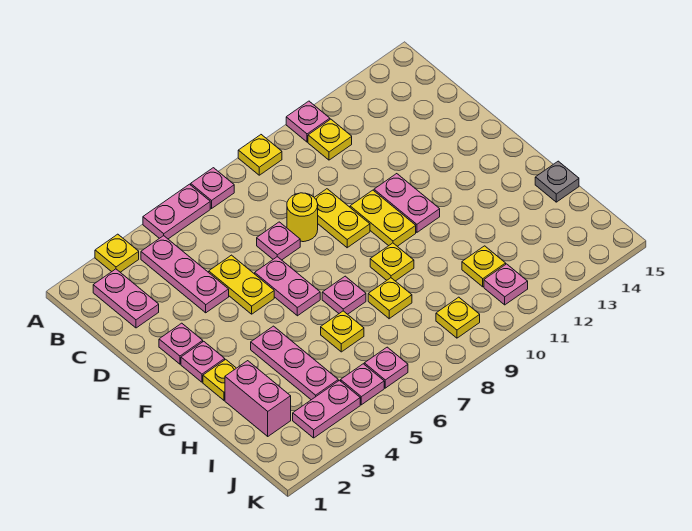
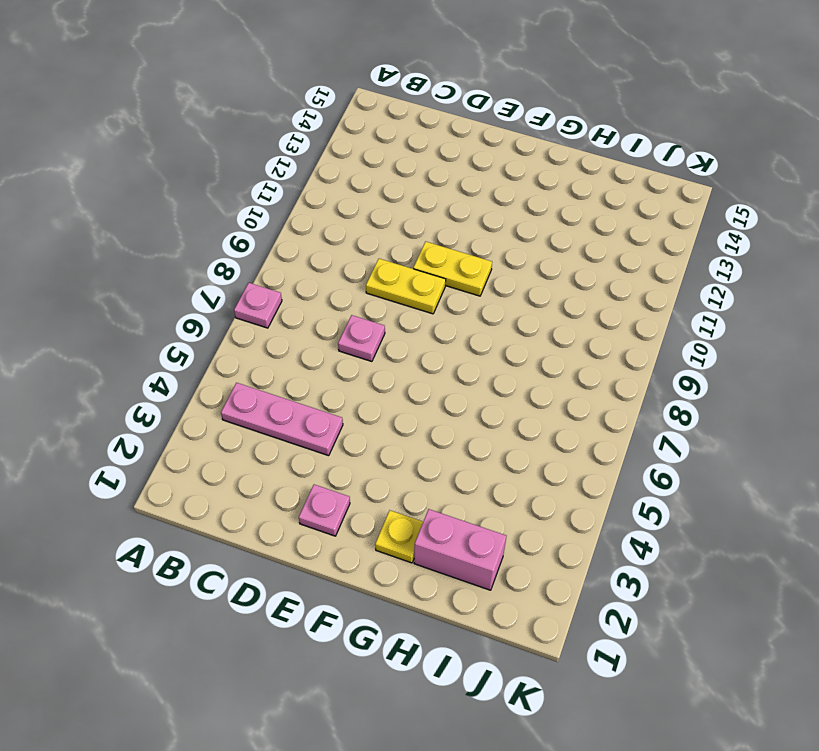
none -> yellow 1x1 plate [95,234,139,272]
none -> pink 1x2 plate [143,184,210,239]
none -> yellow 1x1 plate [238,135,282,175]
none -> pink 1x1 plate [286,101,330,142]

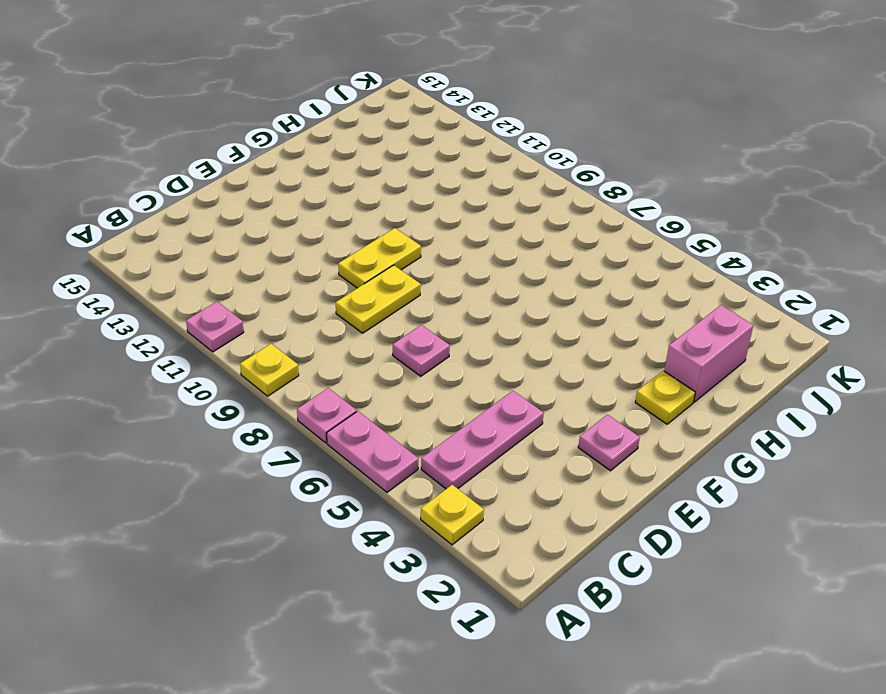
none -> pink 1x2 plate [93,269,159,328]
none -> yellow 1x1 plate [308,119,352,160]
none -> yellow 1x2 plate [209,255,274,314]
none -> yellow 1x1 round brick [287,193,318,242]

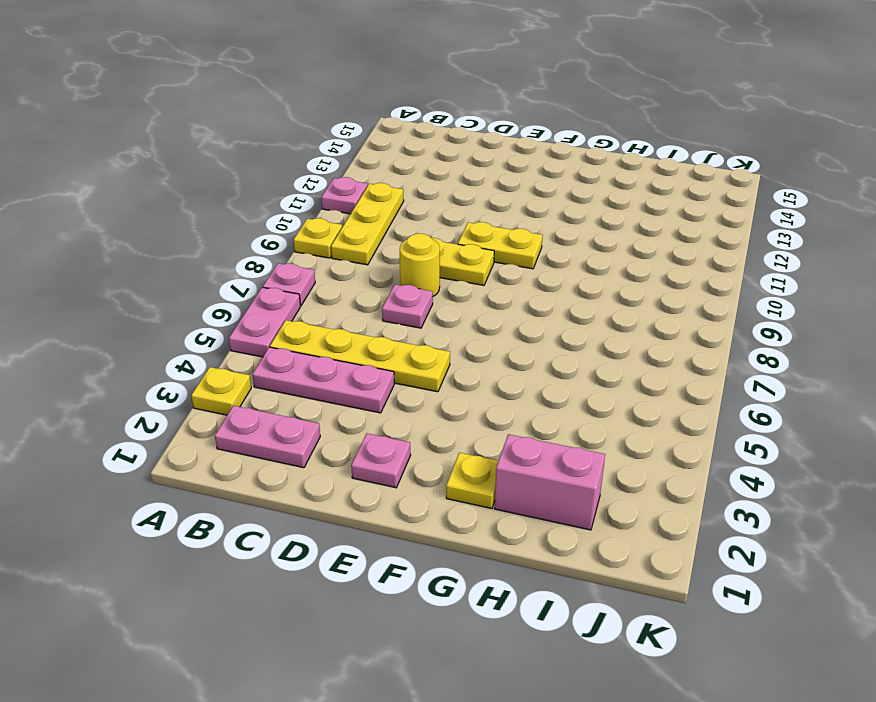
yellow 1x4 plate [270,320,450,392] -> yellow 1x2 plate [209,255,274,314]
yellow 1x3 plate [331,183,404,265] -> yellow 1x1 plate [308,119,352,160]
none -> pink 1x2 plate [255,257,320,316]
none -> pink 1x2 plate [374,174,440,232]
none -> pink 1x1 plate [181,341,225,382]
none -> pink 1x3 plate [251,326,338,400]

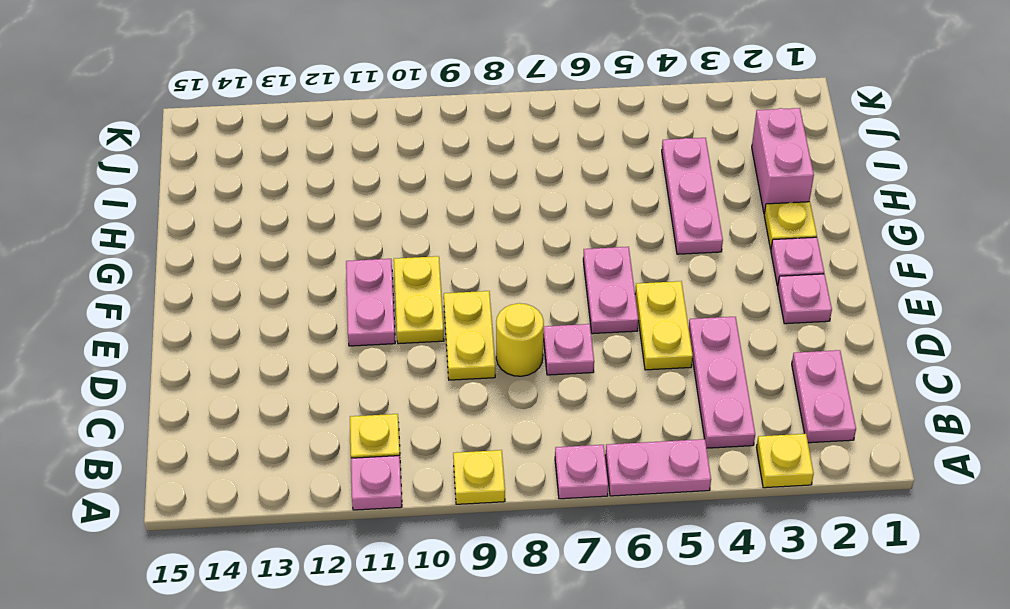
none -> pink 1x1 plate [322,276,366,314]
none -> yellow 1x1 plate [370,243,414,281]
none -> yellow 1x1 plate [321,311,364,352]
none -> yellow 1x1 plate [368,278,412,319]

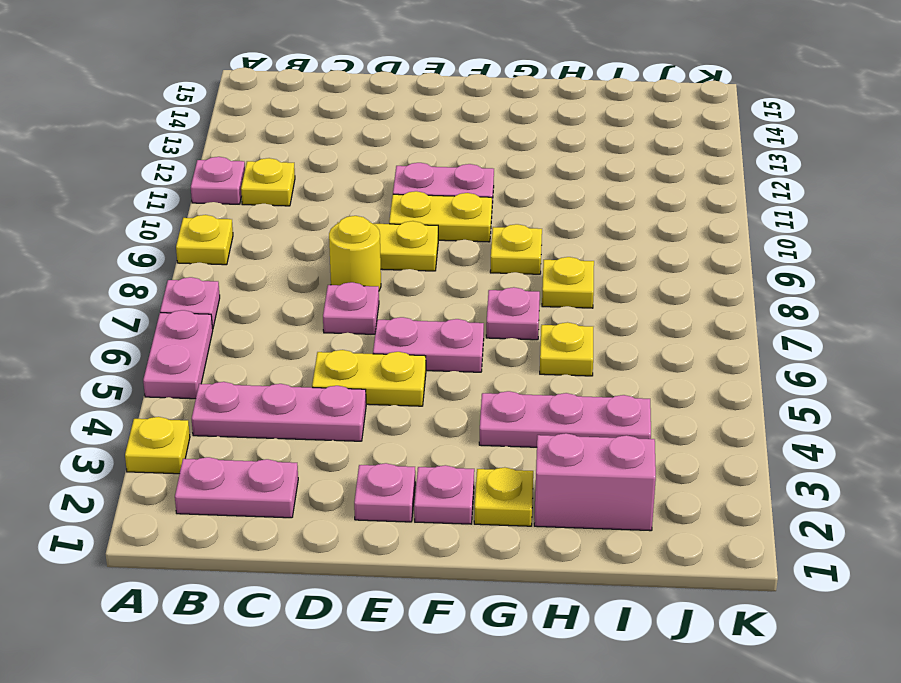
none -> grey 1x1 plate [535,161,579,202]
none -> yellow 1x1 plate [462,246,506,287]
none -> pink 1x2 plate [293,380,360,438]
none -> pink 1x1 plate [341,364,384,405]

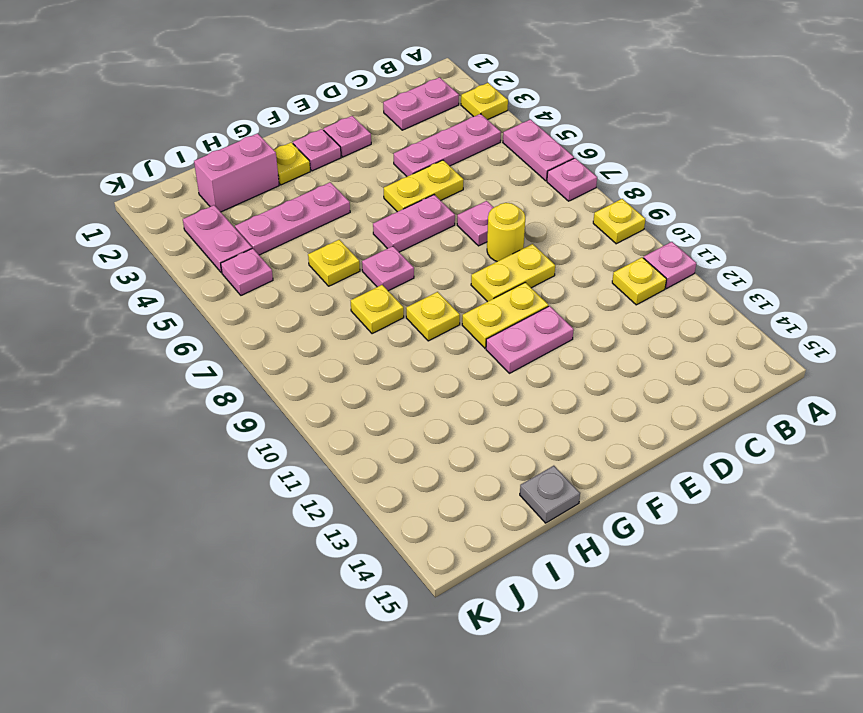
none -> yellow 1x1 plate [462,246,506,287]
none -> pink 1x1 plate [364,347,408,388]
none -> yellow 1x1 plate [436,297,480,338]
none -> pink 1x1 plate [484,264,528,305]

